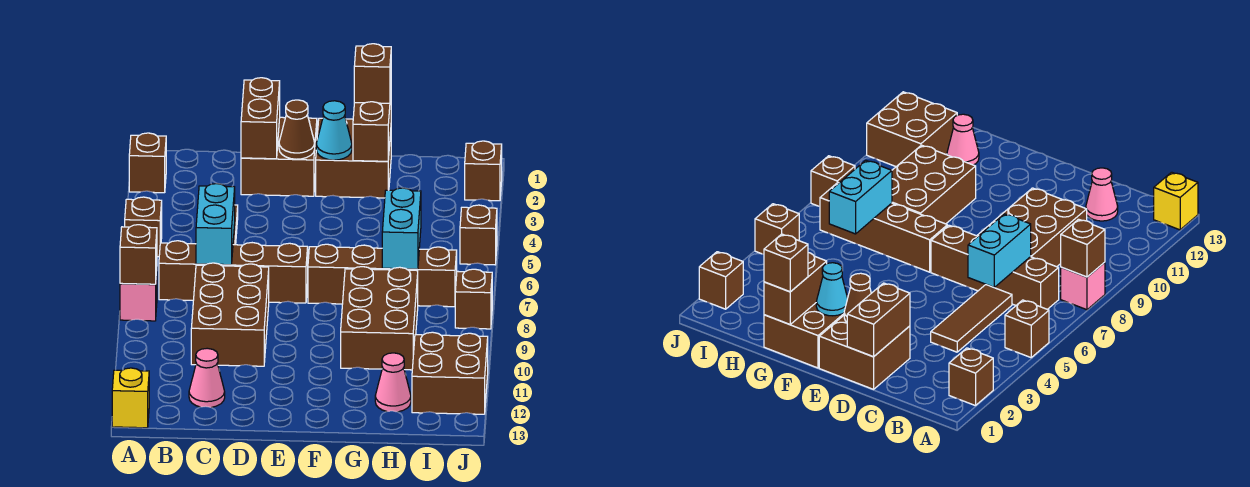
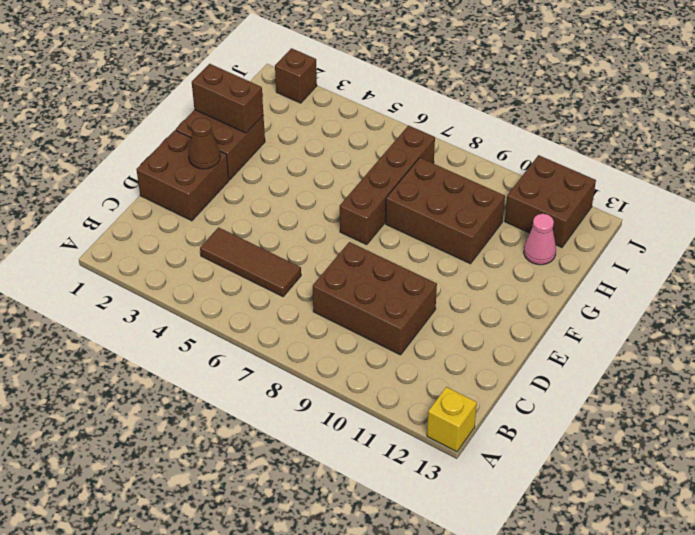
none -> brown 1x1 brick [129,133,166,193]
none -> brown 1x1 brick [125,197,162,257]
none -> pink 1x1 brick [120,271,157,321]

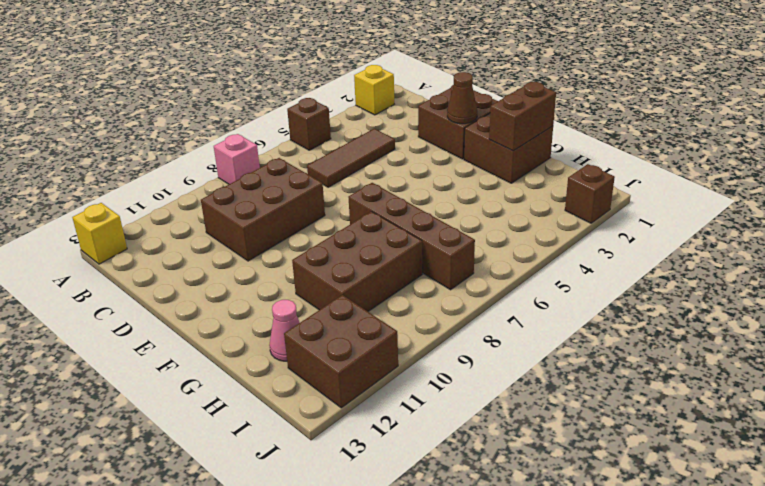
yellow 1x1 brick [354,65,394,115] -> brown 1x1 brick [129,133,166,193]
none -> brown 1x4 brick [159,241,308,303]
none -> pink 1x1 cone [189,348,225,407]
none -> brown 1x1 brick [460,205,497,265]

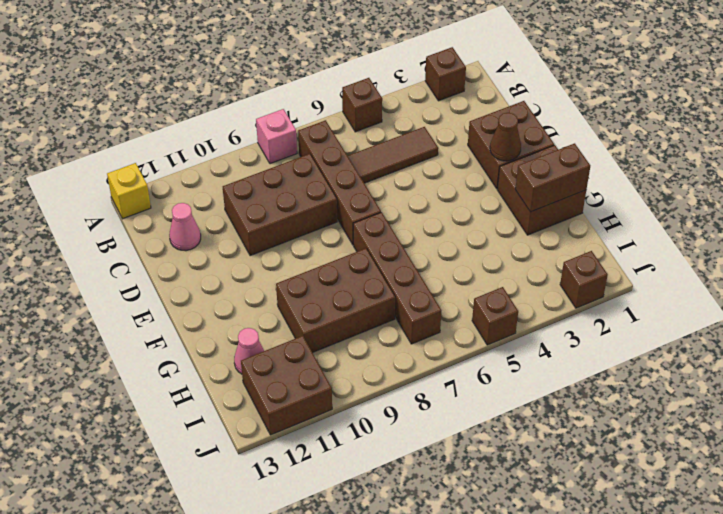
none -> brown 1x1 brick [455,269,492,329]
none -> brown 1x1 brick [120,225,157,284]
none -> cyan 1x2 brick [196,184,235,265]

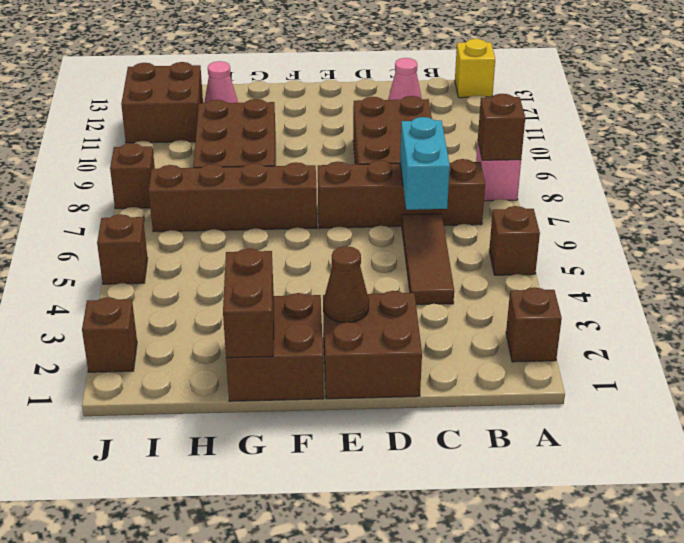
none -> brown 1x2 brick [241,78,280,159]
none -> cyan 1x1 cone [316,101,352,160]
none -> cyan 1x2 brick [382,188,421,269]

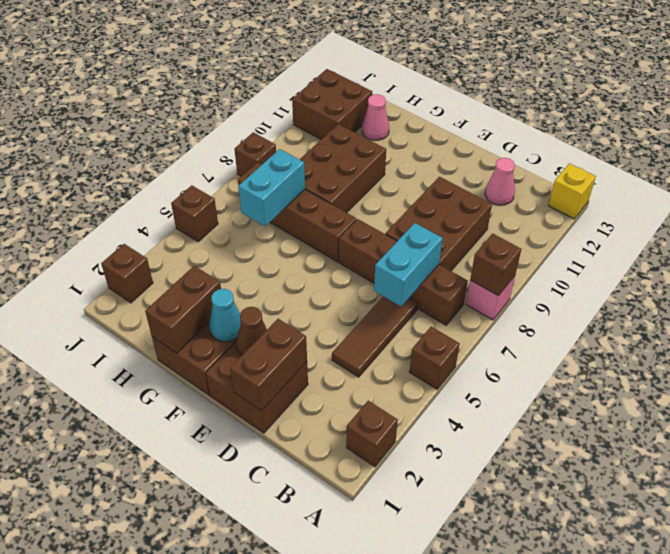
none -> brown 1x1 brick [354,44,391,103]

